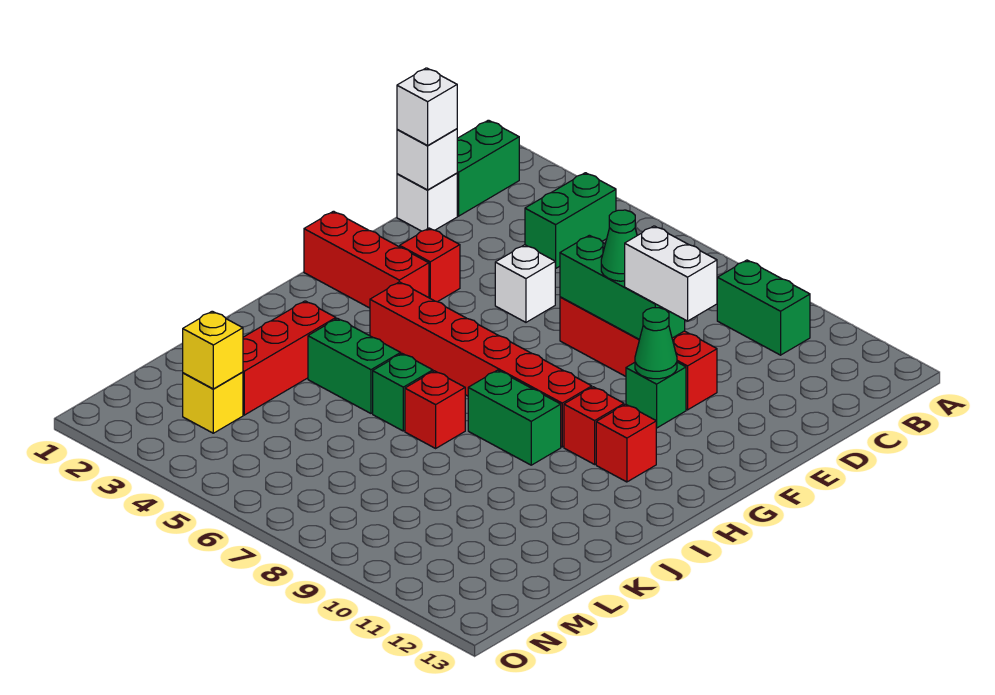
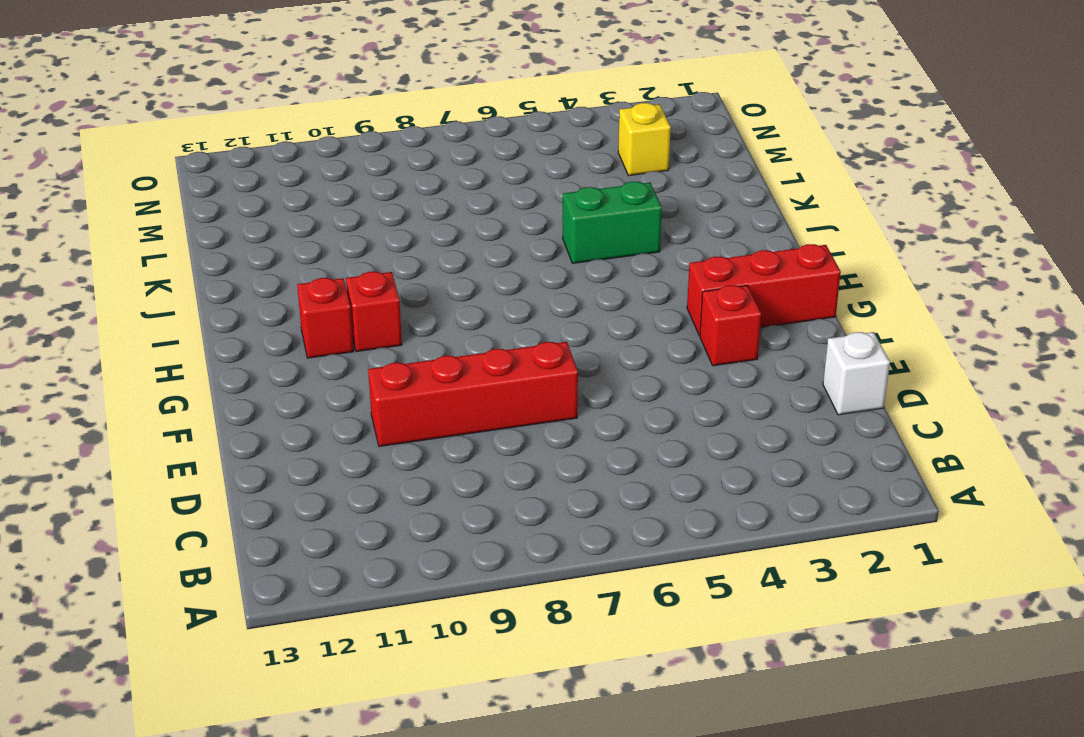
none -> green 1x2 brick [457,120,519,216]
none -> green 1x2 brick [525,173,616,268]
none -> green 1x2 brick [717,260,810,355]

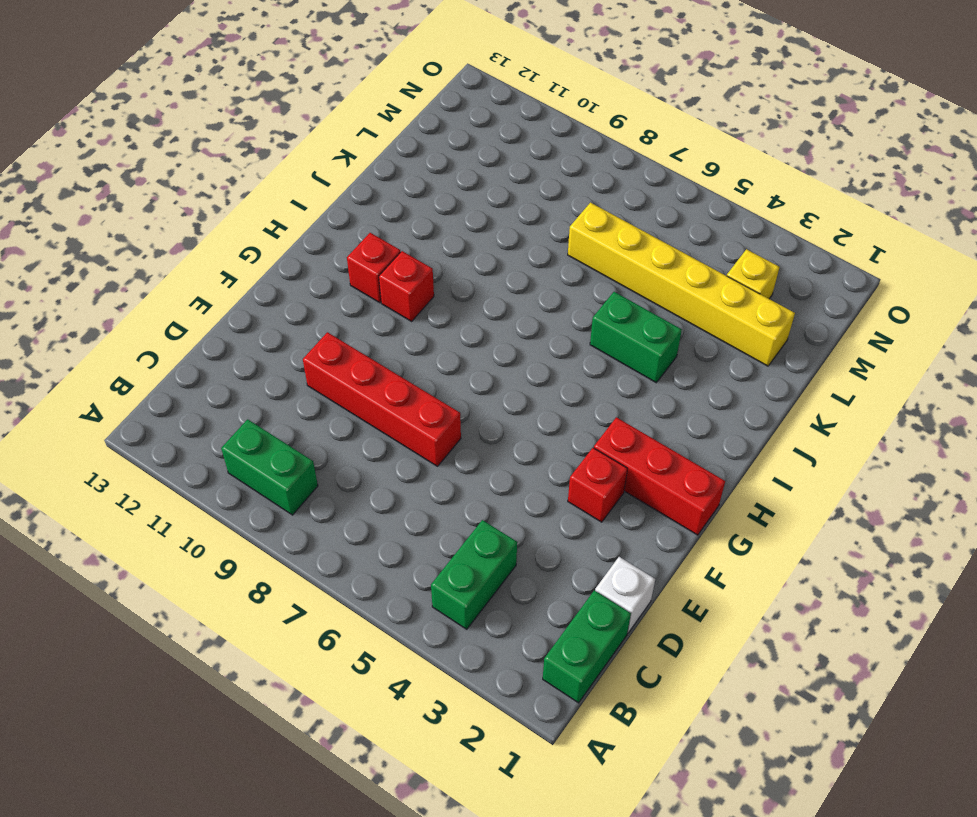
yellow 1x6 brick [568,203,795,366] -> red 1x3 brick [243,301,336,415]
none -> white 1x1 brick [495,245,556,322]
none -> green 1x1 brick [626,362,686,428]
none -> red 1x6 brick [370,282,592,447]

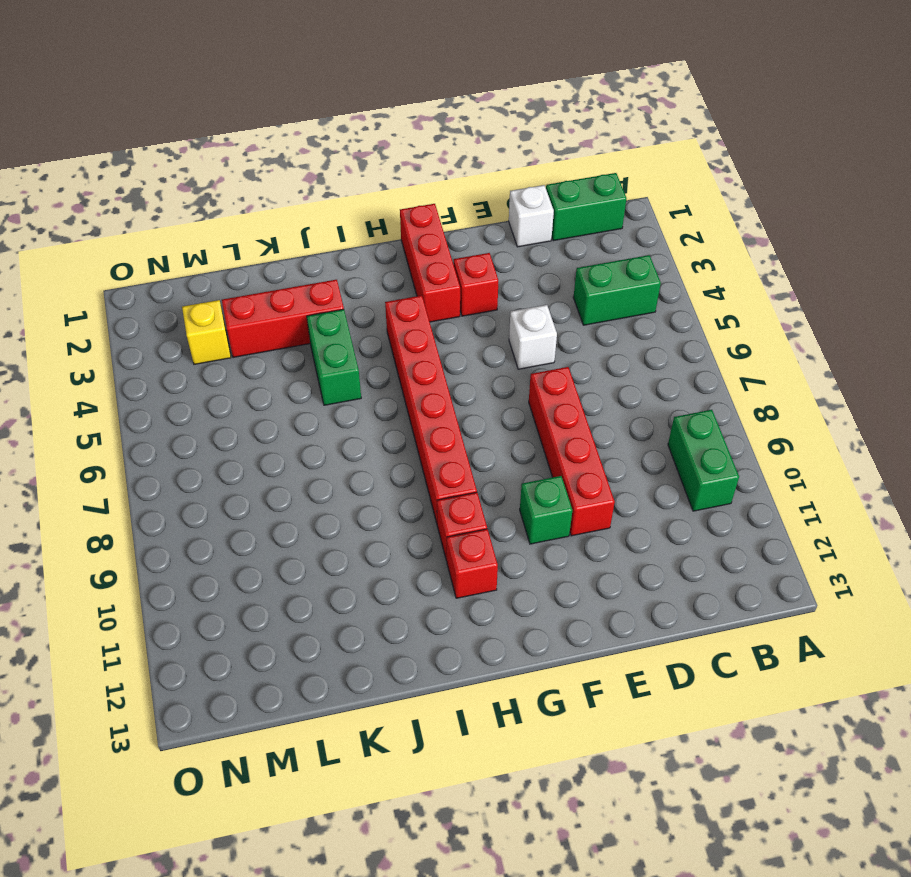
none -> green 1x2 brick [468,370,561,465]
none -> green 1x1 brick [373,354,433,431]
none -> red 1x1 brick [405,371,465,448]

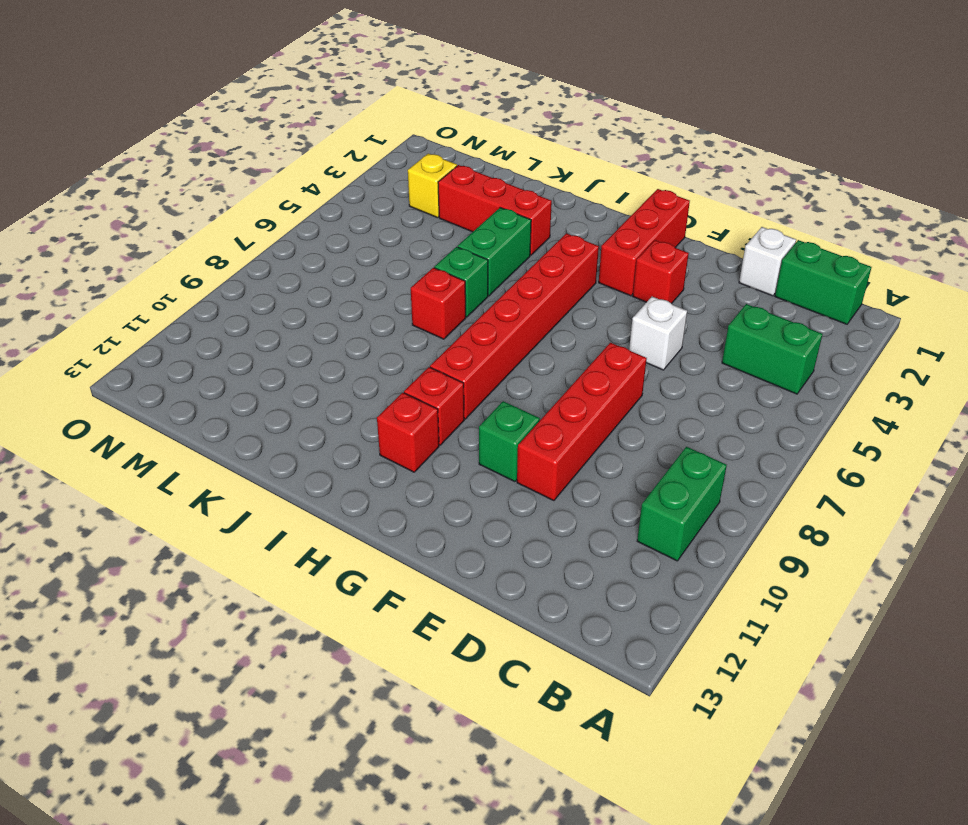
none -> green 1x2 brick [468,370,561,465]
none -> white 1x1 brick [397,129,457,190]
none -> green 1x3 brick [560,235,685,339]

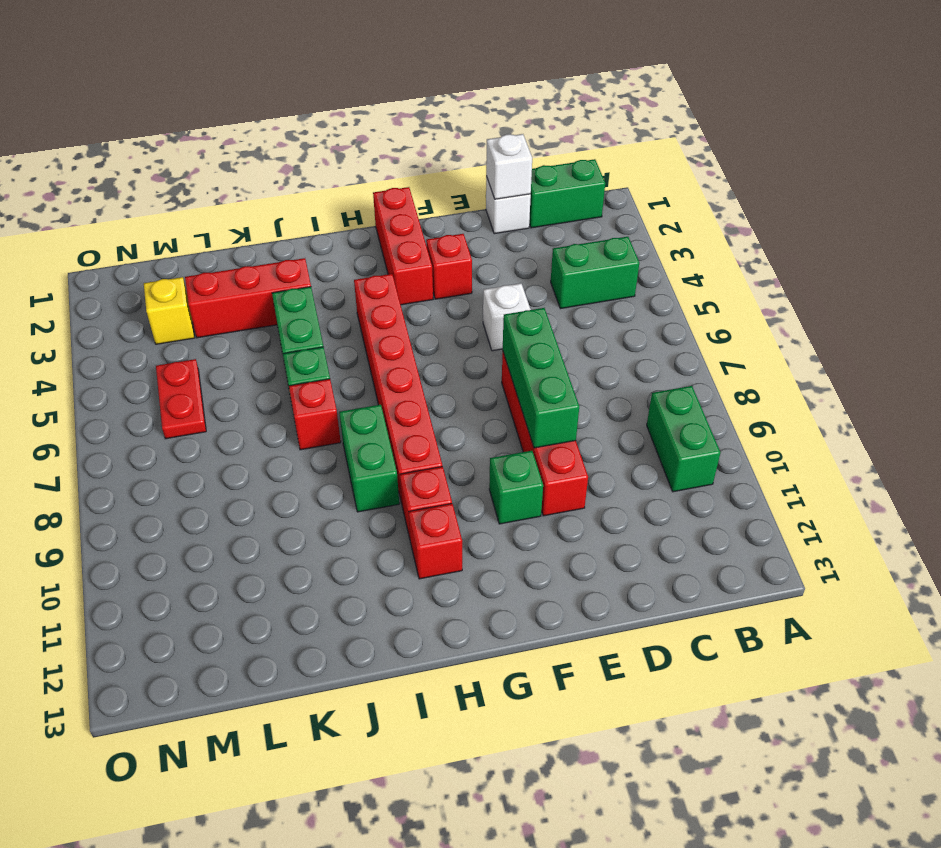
red 1x2 plate [156,359,206,439] -> none
none -> green 1x1 cone [635,308,677,379]
none -> yellow 1x1 brick [183,311,243,389]
none -> white 1x1 brick [397,68,457,145]

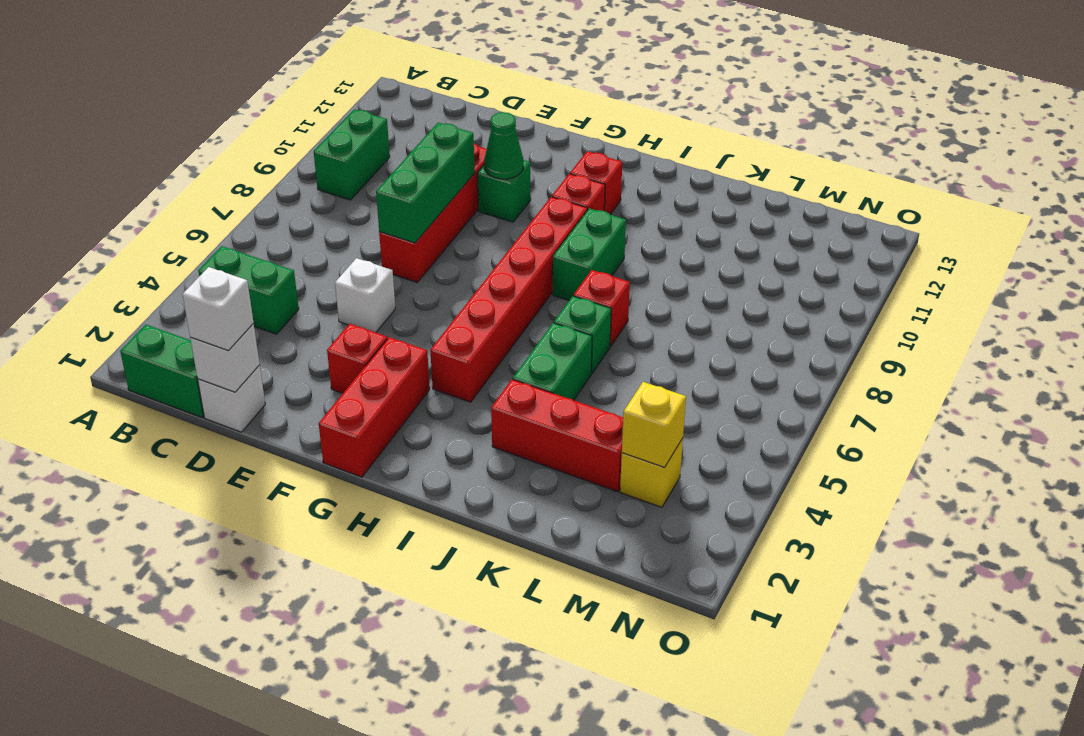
none -> green 1x1 cone [601,210,637,281]
none -> white 1x2 brick [625,226,717,321]

